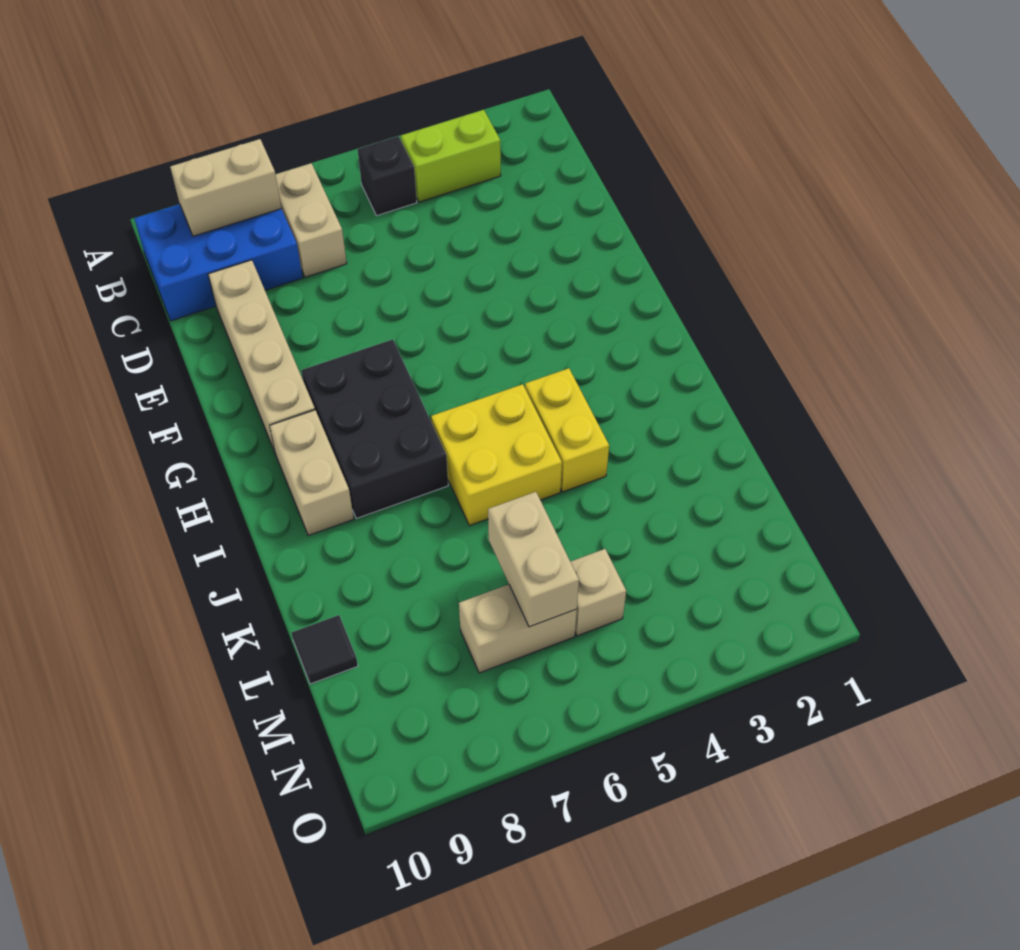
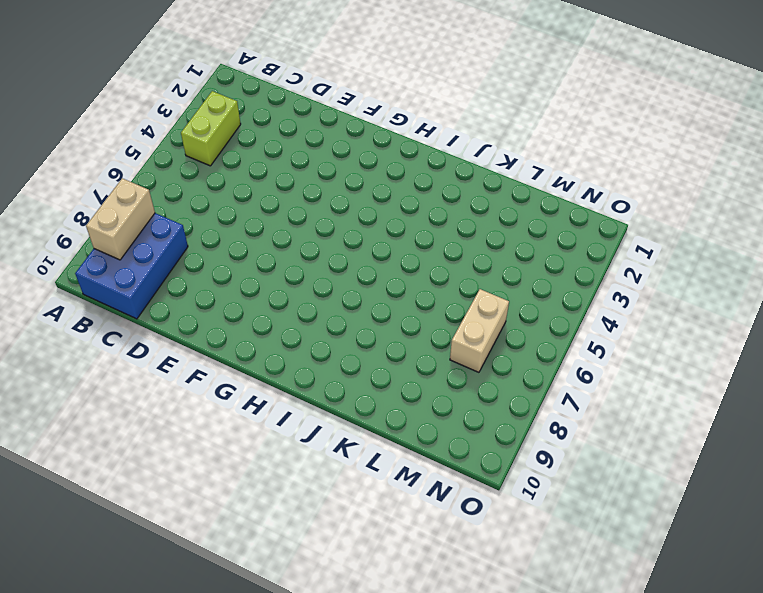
none -> black 1x1 brick [358,136,417,216]
none -> tan 1x2 brick [276,163,347,277]
none -> tan 1x4 brick [208,260,315,454]

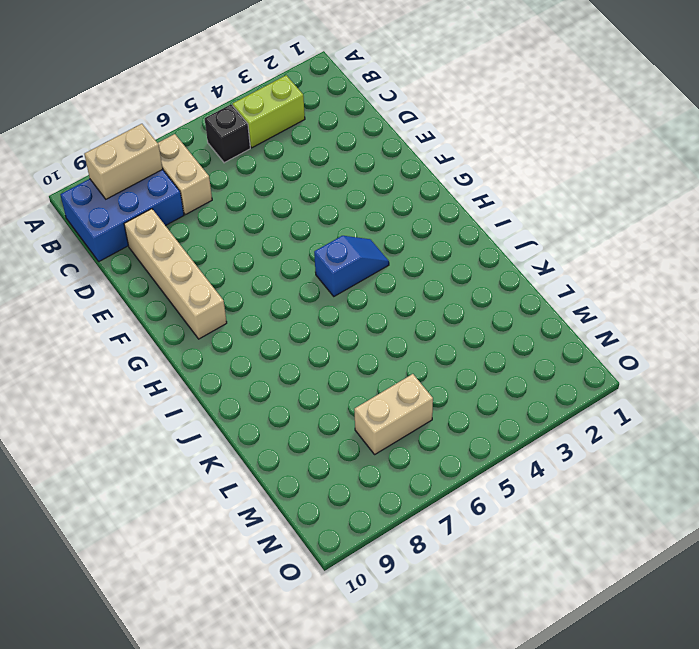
blue 1x2 slope [314,236,389,296] -> none
none -> black 2x3 brick [301,339,448,519]
none -> tan 1x2 brick [270,410,354,536]
none -> yellow 1x2 brick [525,368,609,492]

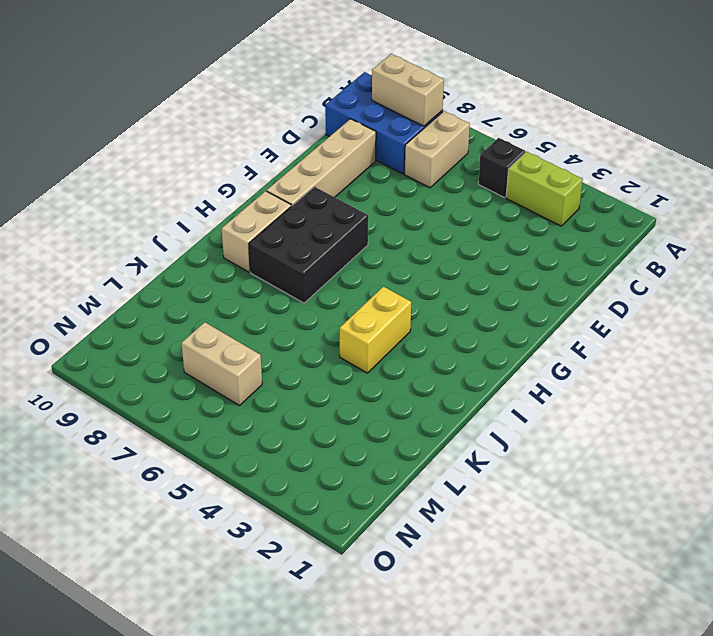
none -> yellow 2x2 brick [431,384,562,526]
none -> black 1x1 tile [292,615,358,684]
none -> tan 1x1 brick [570,549,626,636]

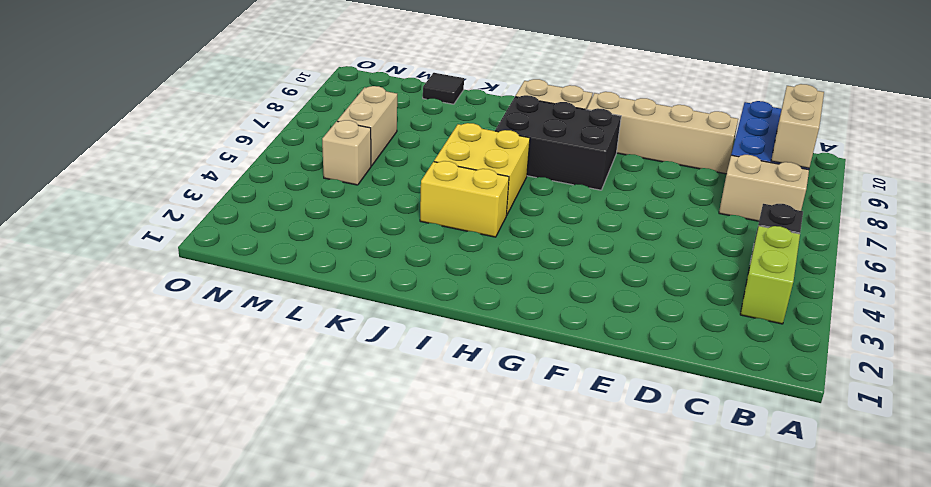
none -> tan 1x2 brick [488,492,579,627]

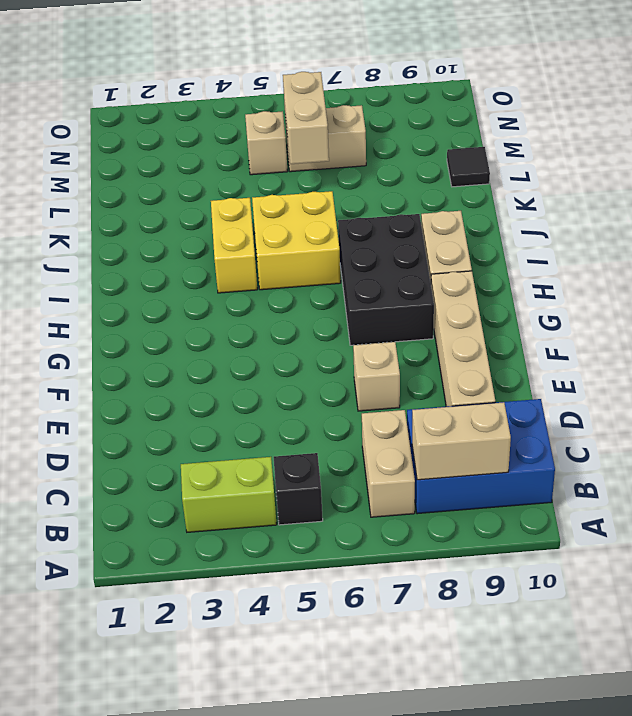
tan 1x1 brick [353,342,400,411] -> none

